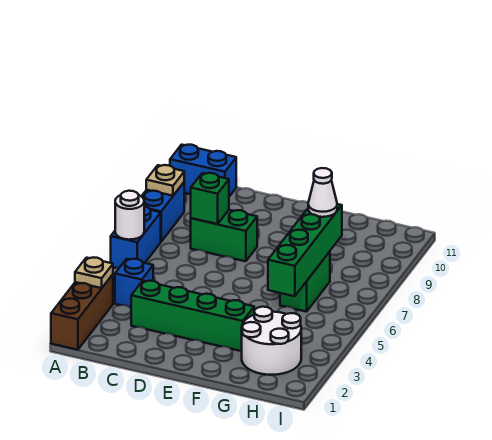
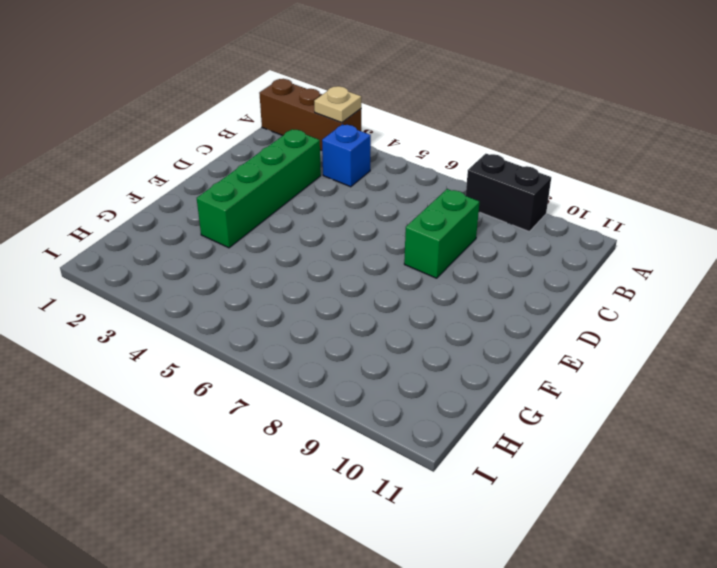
black 1x2 brick [466,154,551,232] -> blue 1x2 brick [142,183,184,242]
none -> blue 1x2 brick [111,206,161,268]
none -> blue 1x2 brick [170,145,236,197]
none -> white 2x2 round brick [242,307,301,375]

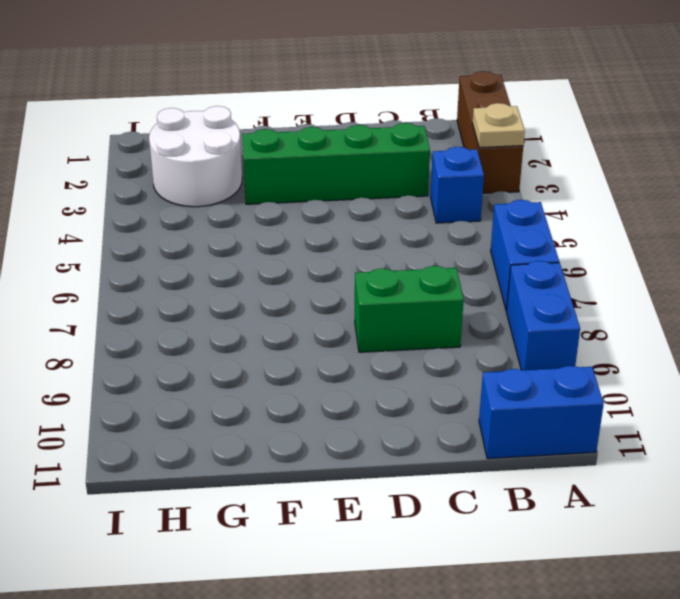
none -> green 1x2 brick [280,252,330,312]
none -> white 1x1 round brick [115,191,144,240]
none -> tan 1x1 plate [146,165,184,196]

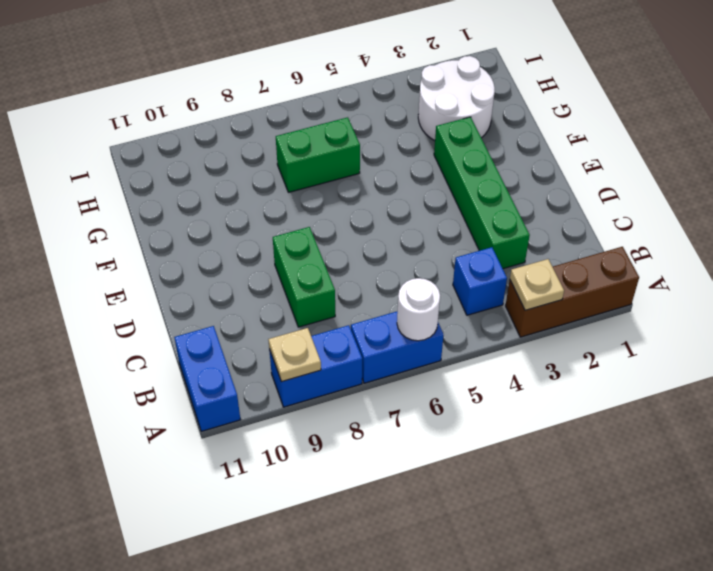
none -> green 1x1 brick [191,173,229,224]
none -> green 1x4 brick [268,204,342,296]
none -> white 1x1 cone [308,168,337,217]

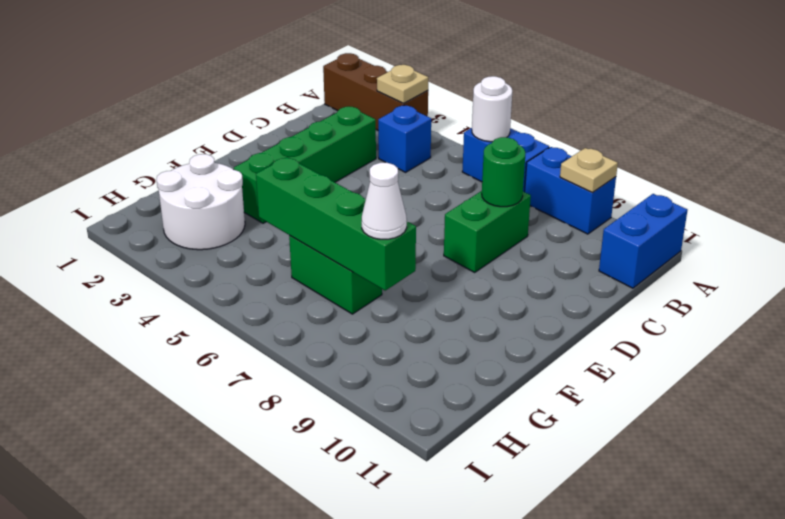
green 1x1 round brick [482,137,526,207] -> green 1x1 brick [191,173,229,224]

